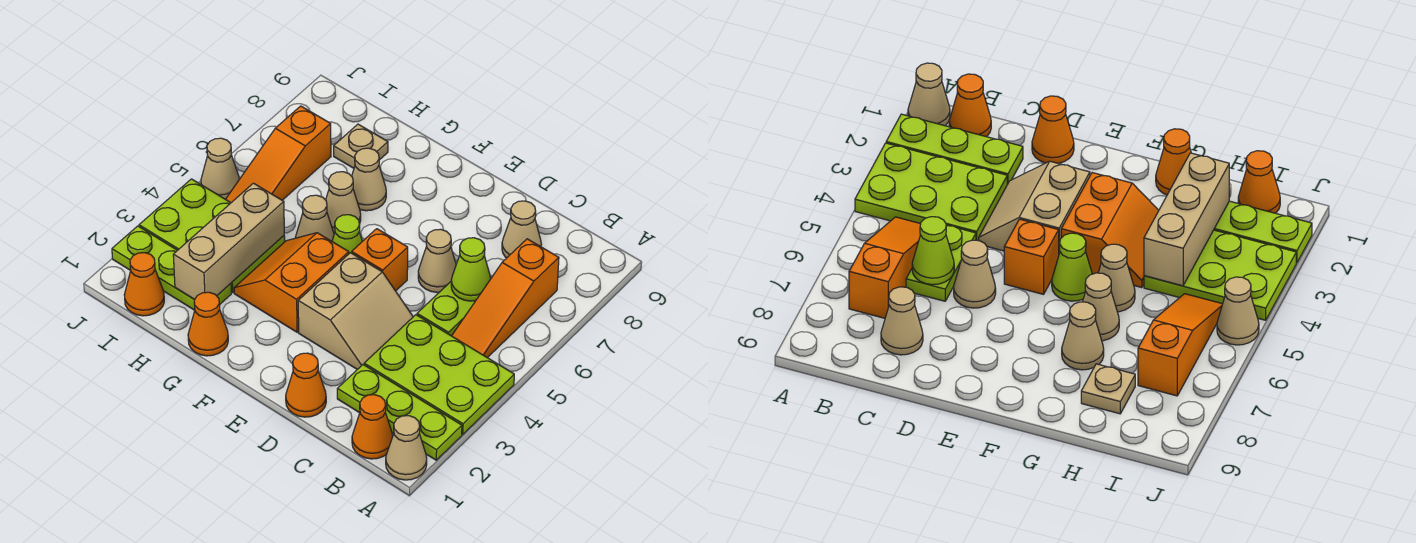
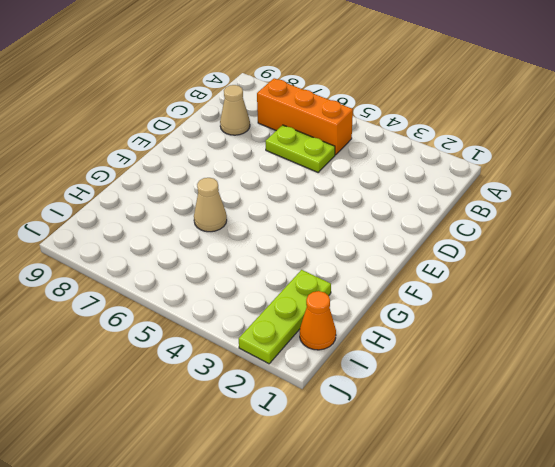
orange 1x3 brick [257,78,353,155] -> orange 1x3 slope [452,239,559,358]
none -> tan 1x1 cone [386,416,427,480]
none -> lime 1x3 plate [337,365,462,460]
none -> lime 2x3 plate [364,315,514,434]

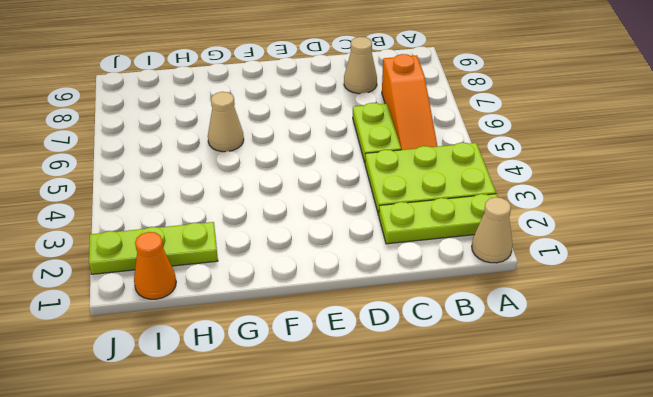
none -> orange 1x1 cone [352,395,393,459]
none -> orange 1x1 cone [286,353,326,417]
none -> tan 2x2 slope [298,253,413,369]

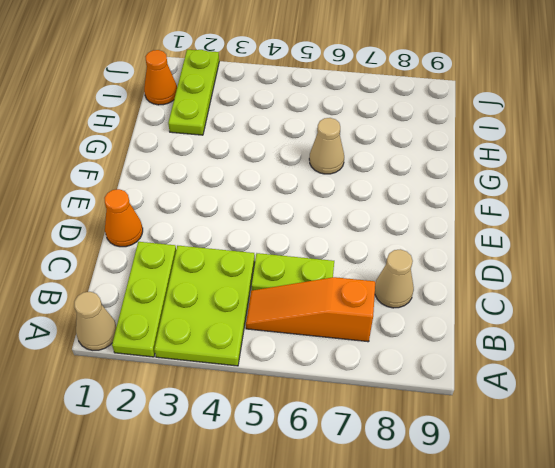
none -> orange 1x1 cone [352,395,393,459]
none -> tan 2x2 slope [298,253,413,369]
none -> tan 1x1 cone [418,229,456,292]

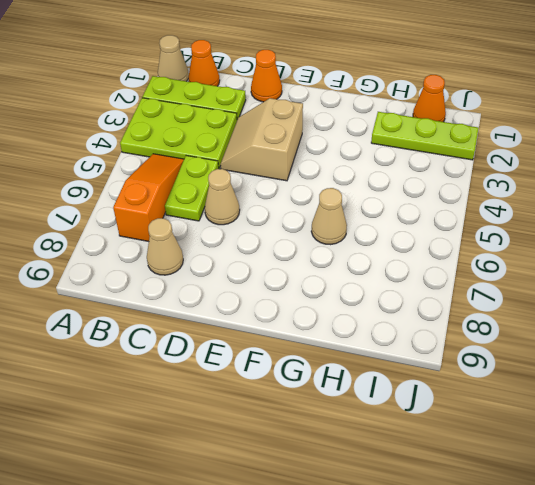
none -> orange 1x1 brick [352,229,408,291]
none -> orange 2x2 slope [234,233,349,332]
none -> lime 1x1 cone [332,215,362,253]

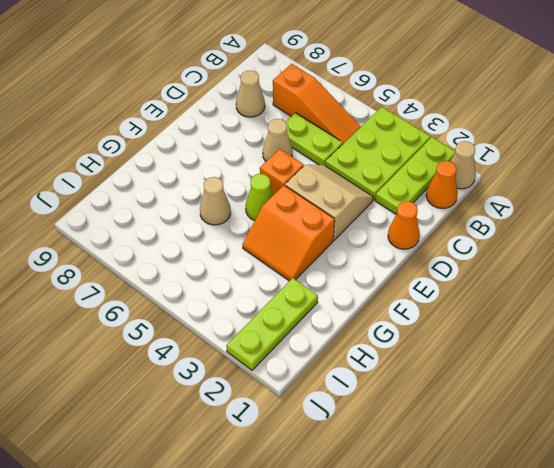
none -> orange 1x1 cone [188,292,228,356]
none -> tan 1x1 cone [295,195,334,241]
none -> tan 1x1 cone [352,148,386,211]

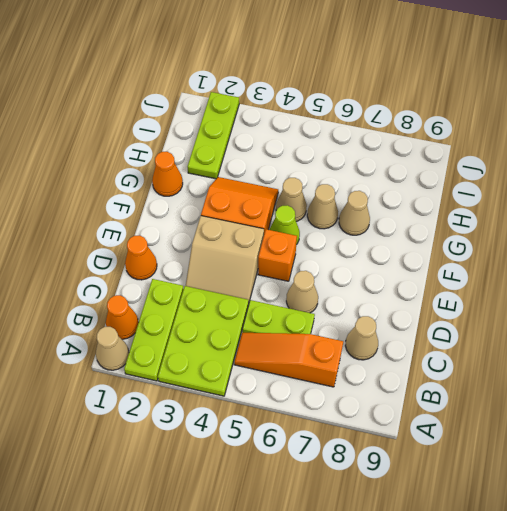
none -> lime 2x3 plate [139,179,285,292]
none -> tan 1x1 plate [334,124,388,168]
none -> orange 1x1 cone [124,253,164,316]

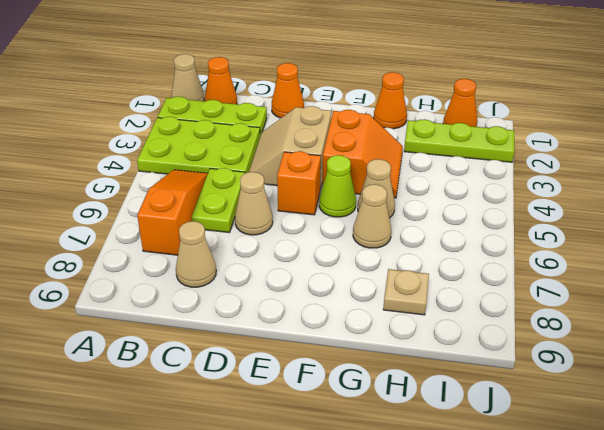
none -> tan 1x1 cone [352,148,386,211]
none -> lime 2x3 plate [139,179,285,292]
none -> orange 1x3 slope [226,106,331,203]

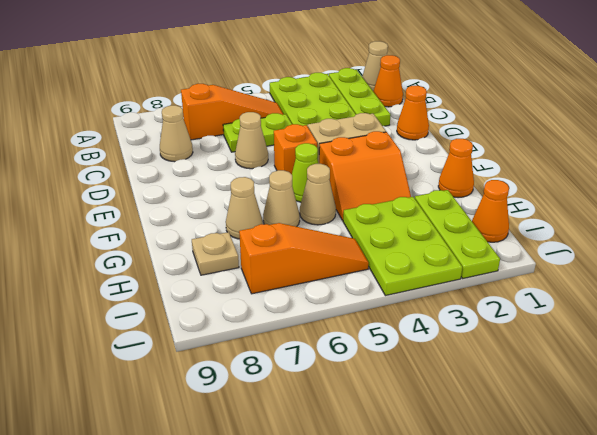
none -> tan 1x1 cone [201,138,239,199]
none -> lime 1x1 cone [451,238,491,301]
none -> tan 1x3 brick [173,183,284,300]

